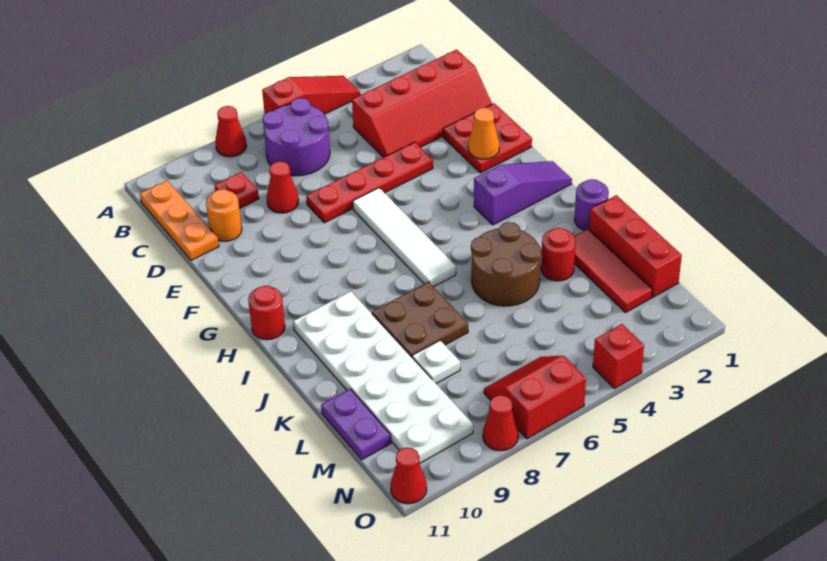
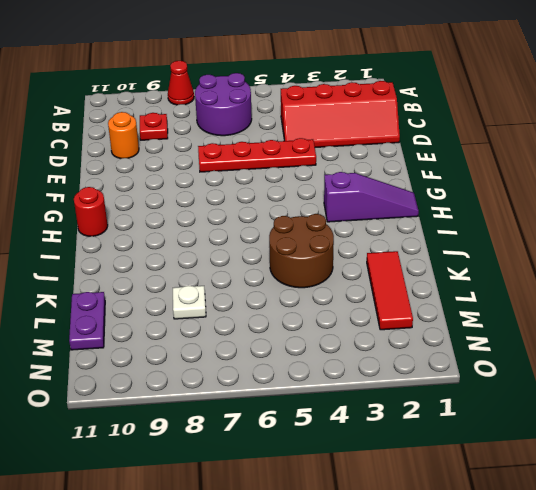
none -> red 1x3 slope [262,76,360,114]
none -> orange 1x3 plate [140,181,219,260]
none -> red 1x1 cone [267,161,299,213]

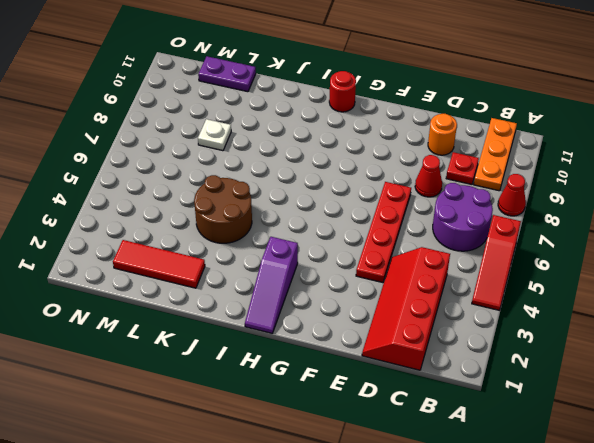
orange 1x3 plate [474,118,517,191] -> orange 1x3 plate turned to [140,181,219,260]
none -> red 2x2 plate [443,103,532,173]
none -> white 1x4 tile [353,188,456,287]
none -> white 2x6 plate [293,291,473,463]

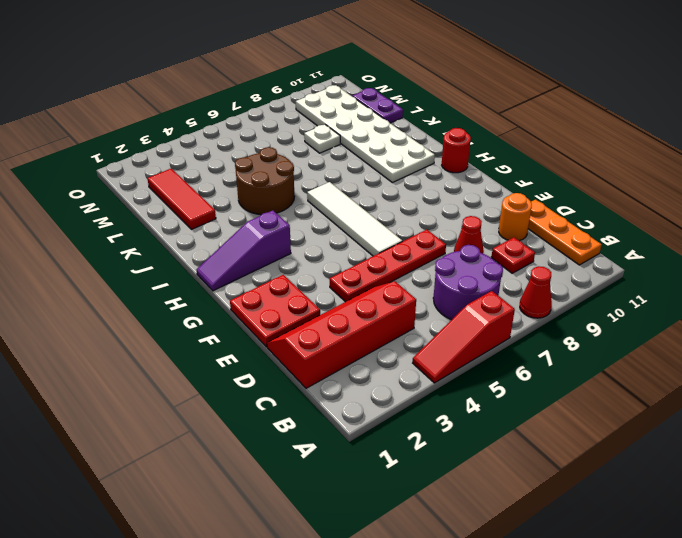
none -> purple 1x1 round brick [574,179,609,230]
none -> brown 2x2 plate [372,282,468,357]
none -> red 1x3 brick [589,195,682,297]

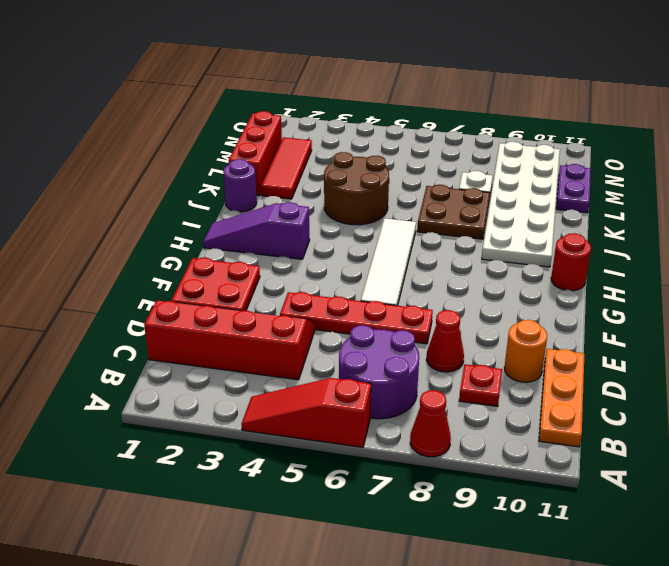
none -> red 1x1 round brick [541,228,576,281]
none -> red 2x2 slope [484,356,586,439]
none -> red 1x1 brick [593,324,644,389]

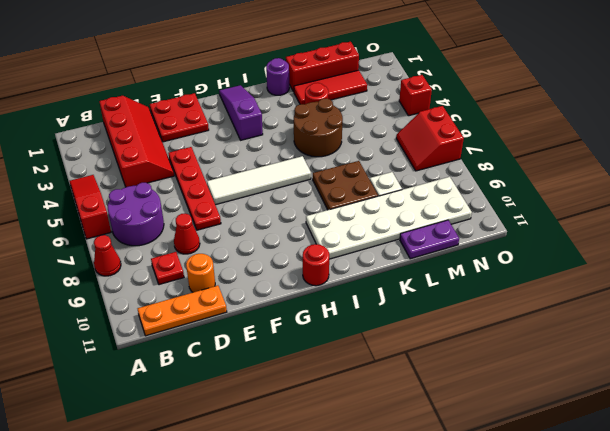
none -> red 1x1 cone [483,395,518,451]
none -> red 1x1 cone [390,447,427,504]
none -> orange 1x1 cone [468,108,500,159]

